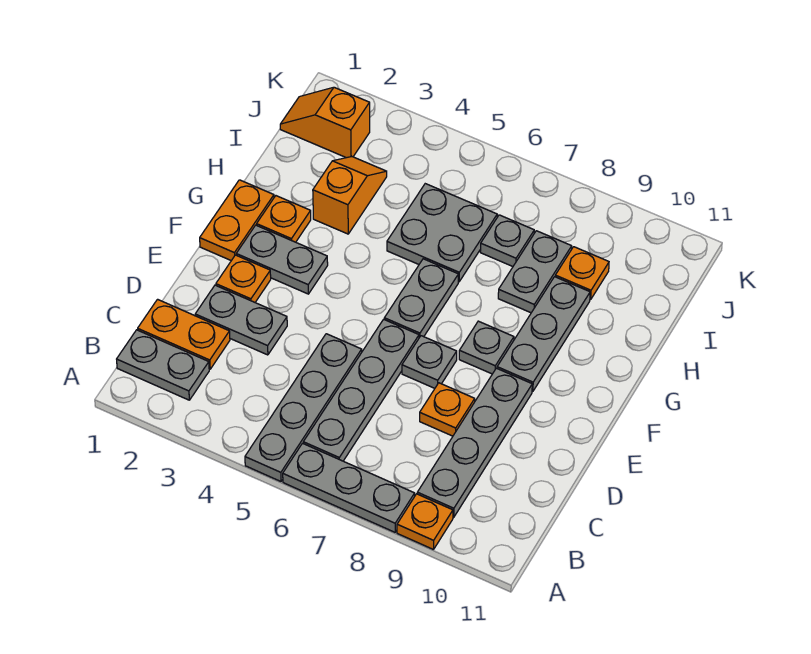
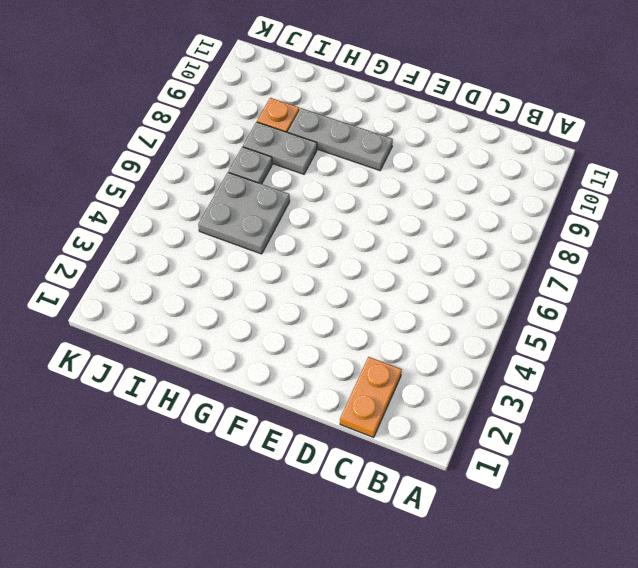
none -> grey 1x4 plate [245,334,362,481]
none -> grey 1x3 plate [283,443,415,532]
none -> orange 1x1 plate [397,494,453,550]

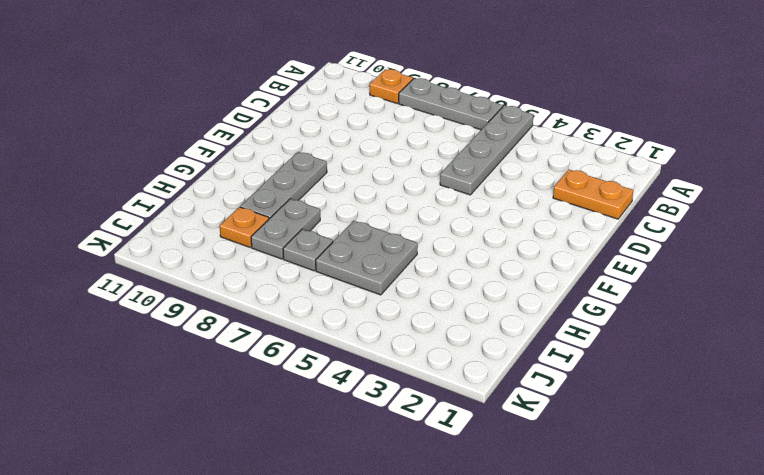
none -> grey 1x2 plate [117,330,209,400]
none -> grey 1x4 plate [303,319,419,461]
none -> grey 1x4 plate [417,368,532,517]

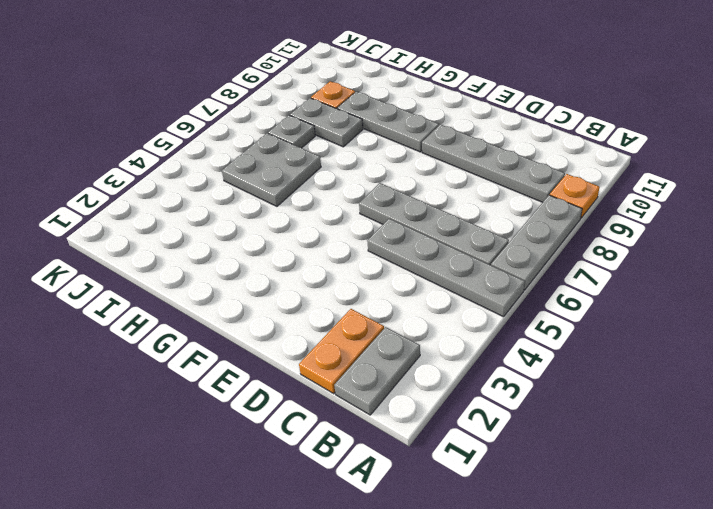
none -> grey 1x2 plate [195,285,287,355]
none -> orange 1x1 plate [420,383,475,436]
none -> orange 1x1 plate [216,255,271,302]

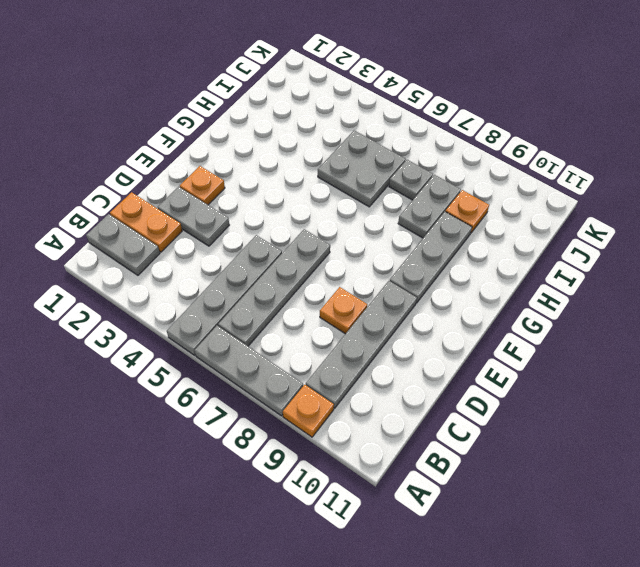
none -> grey 1x1 plate [402,336,457,388]
none -> orange 1x2 plate [200,180,274,261]
none -> grey 1x2 plate [236,225,328,294]

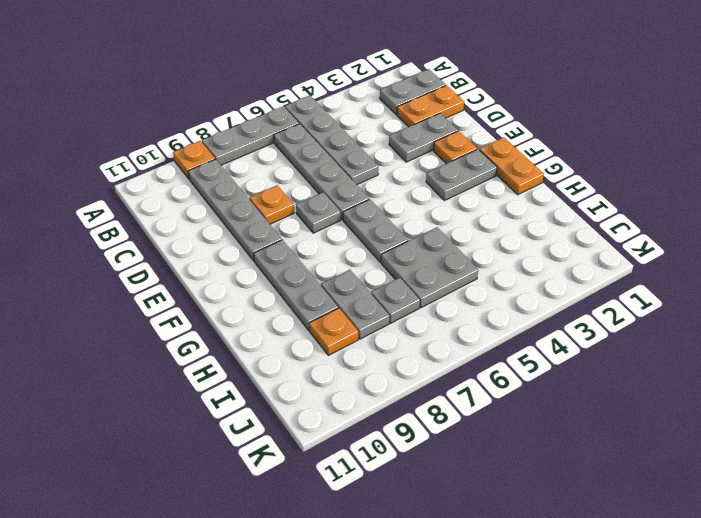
none -> grey 1x1 plate [459,321,514,374]
none -> orange 1x1 plate [257,196,311,242]
none -> orange 1x2 slope [313,156,387,234]

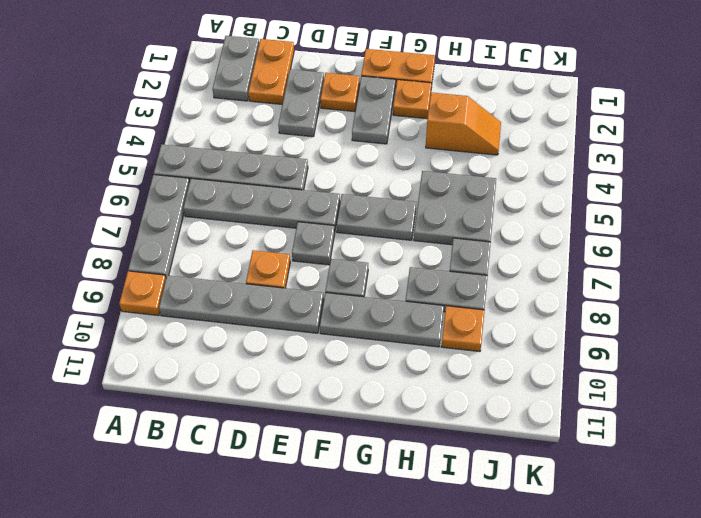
none -> orange 1x2 slope [280,87,370,158]

